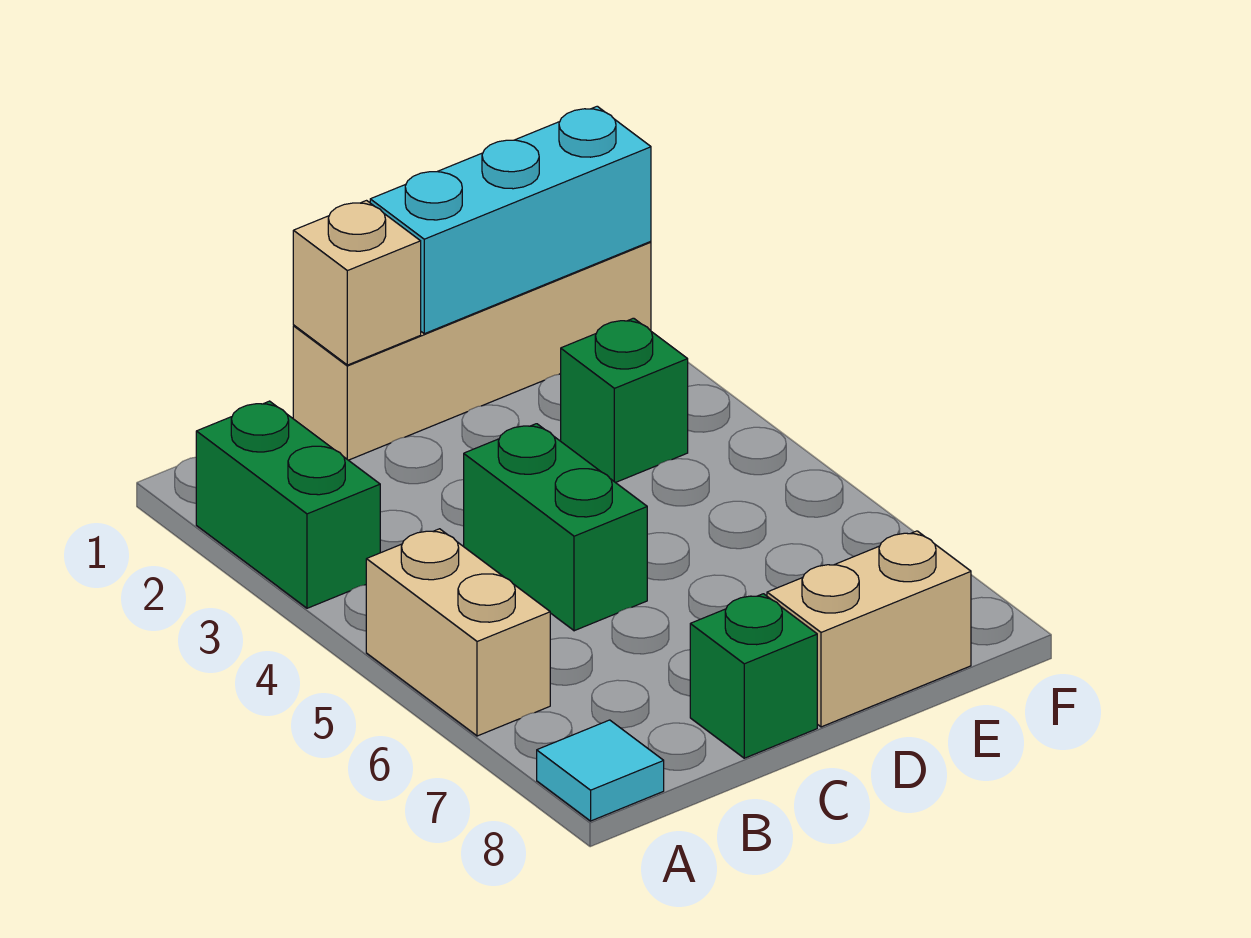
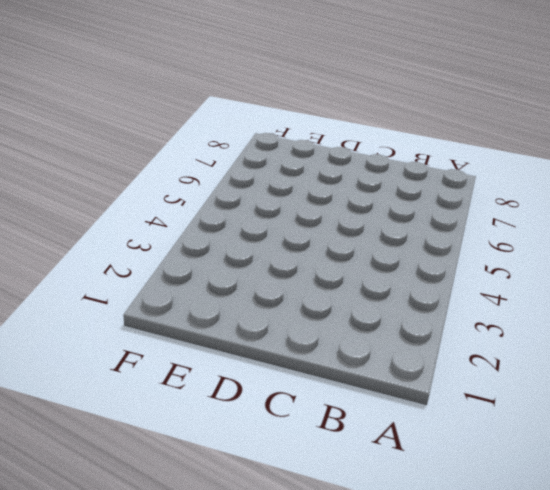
none -> green 1x2 brick [196,401,380,608]
none -> tan 1x2 brick [366,529,550,736]

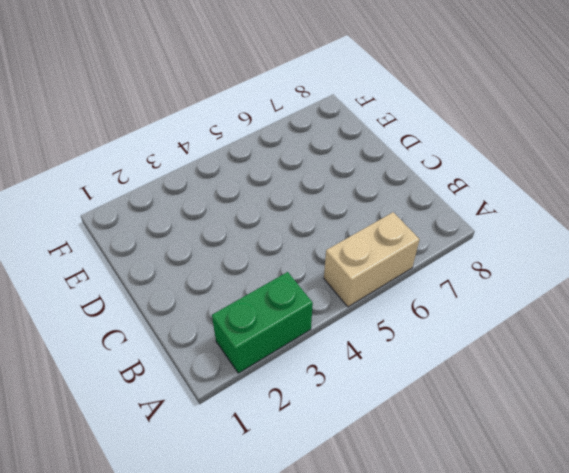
none -> cyan 1x1 tile [537,720,664,821]
none -> tan 1x4 brick [293,242,651,460]

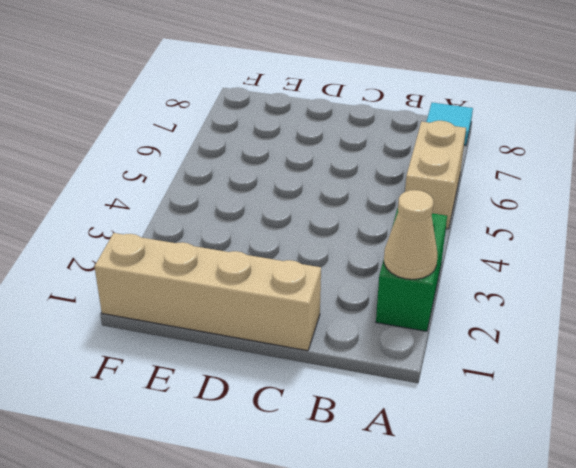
tan 1x1 cone [384,190,437,279] -> none
none -> green 1x2 brick [464,424,647,631]
none -> green 1x1 brick [690,594,817,758]

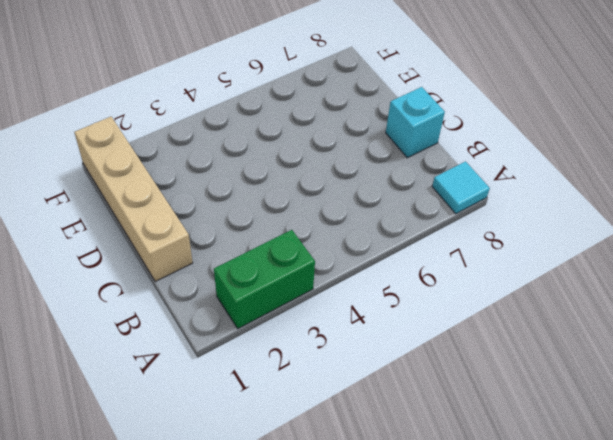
cyan 1x1 brick [386,87,445,158] -> green 1x1 brick [690,594,817,758]
none -> tan 1x2 brick [366,529,550,736]
none -> green 1x2 brick [464,424,647,631]

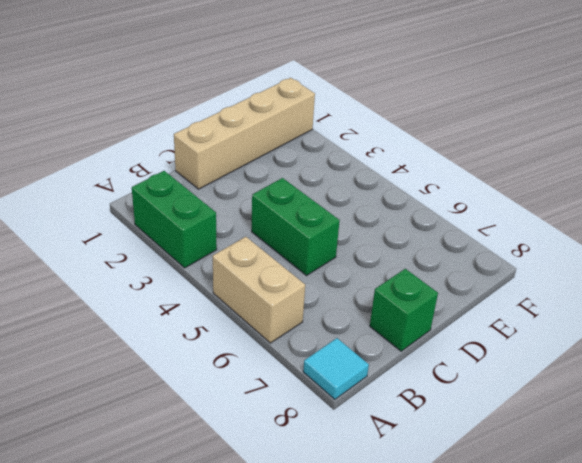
none -> tan 1x2 brick [767,531,971,727]
none -> green 1x1 brick [561,318,688,483]

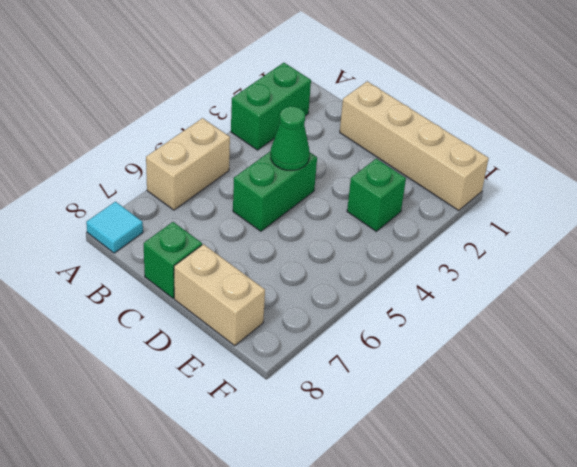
green 1x1 cone [271,106,310,170] -> none
none -> tan 1x1 brick [293,201,421,365]
none -> cyan 1x3 brick [370,106,651,334]

